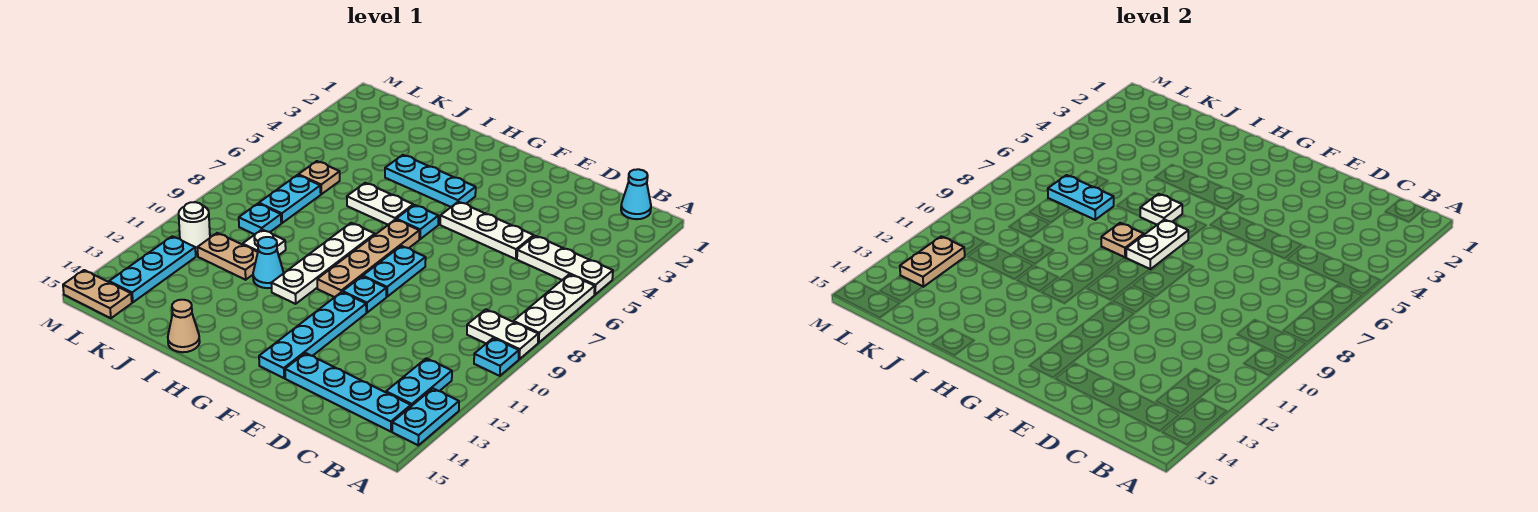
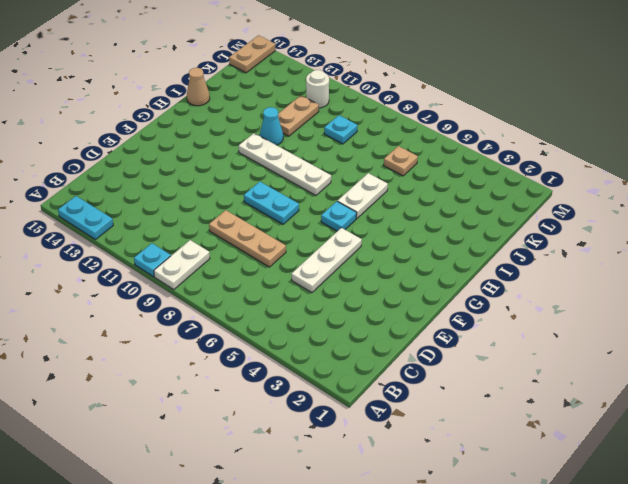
tan 1x3 plate [209,210,286,267] -> none
none -> white 1x3 plate [517,236,613,295]
none -> white 1x3 plate [513,274,595,343]
none -> cyan 1x1 cone [621,169,651,219]
none -> cyan 1x2 plate [386,358,452,406]

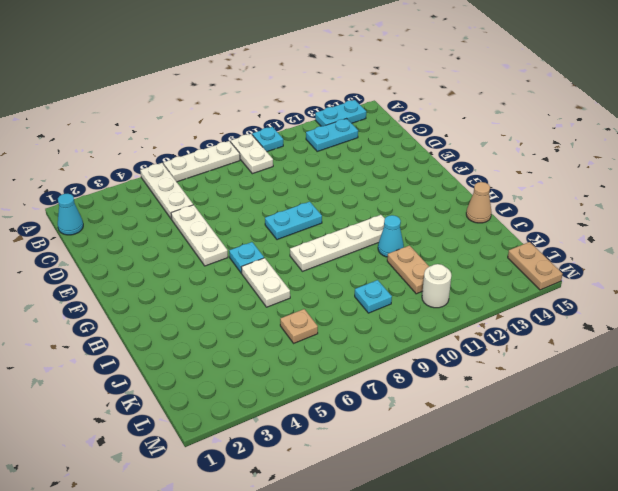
none -> cyan 1x4 plate [285,353,411,432]
none -> cyan 1x1 plate [343,276,386,312]
none -> cyan 1x4 plate [259,292,366,378]
none -> cyan 1x3 plate [385,155,476,207]

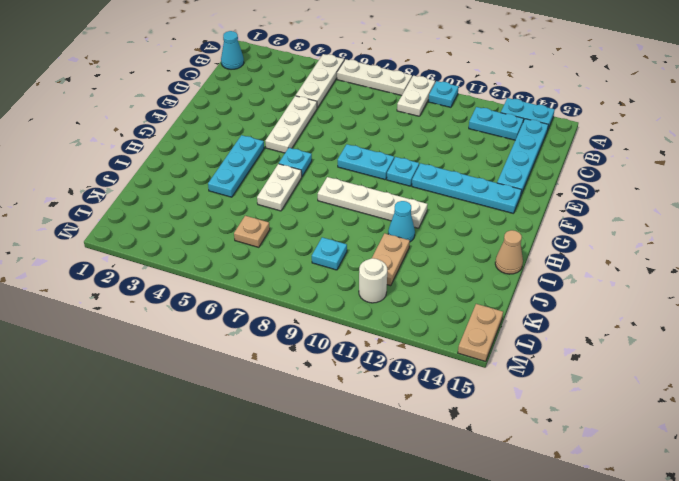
none -> tan 1x4 plate [317,220,419,297]
none -> white 1x1 plate [243,230,286,255]
none -> cyan 1x2 plate [259,175,321,223]
none -> cyan 1x3 plate [109,236,196,302]

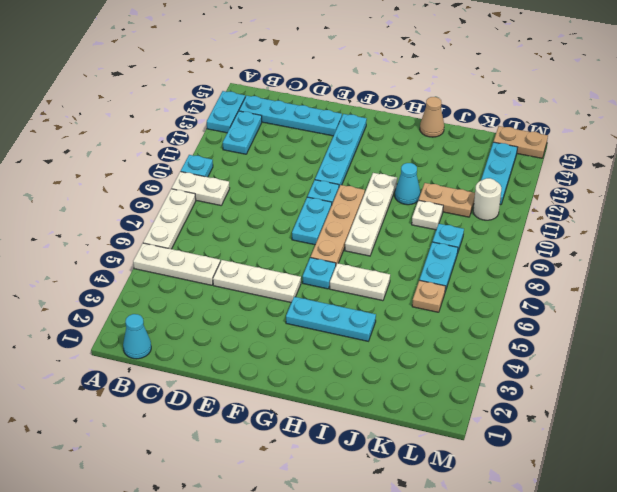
none -> white 1x2 plate [1126,220,1188,269]
none -> white 1x1 plate [1140,194,1182,225]
none -> tan 1x1 plate [1101,223,1144,257]
none -> cyan 1x2 plate [1048,175,1114,220]

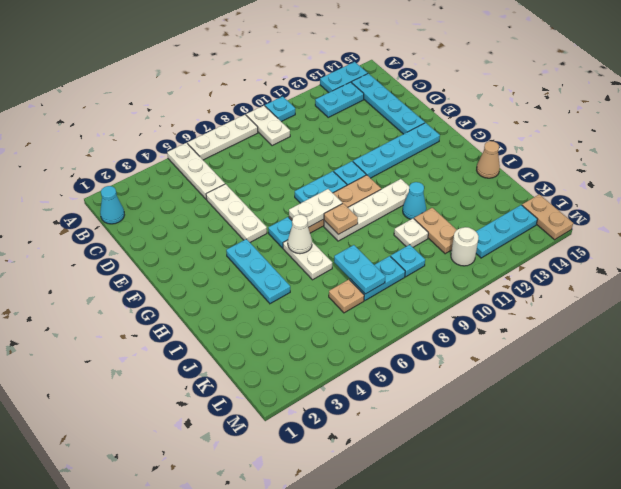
white 1x1 cone [288,215,312,254] -> white 1x1 plate [1140,194,1182,225]
none -> tan 1x2 plate [900,236,965,287]

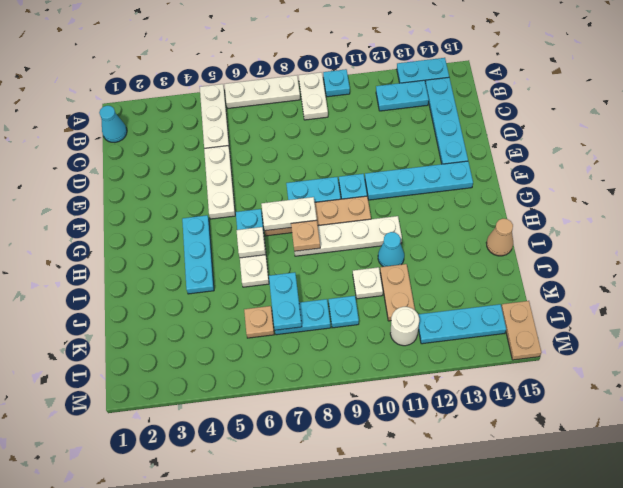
none -> tan 1x2 plate [900,236,965,287]

